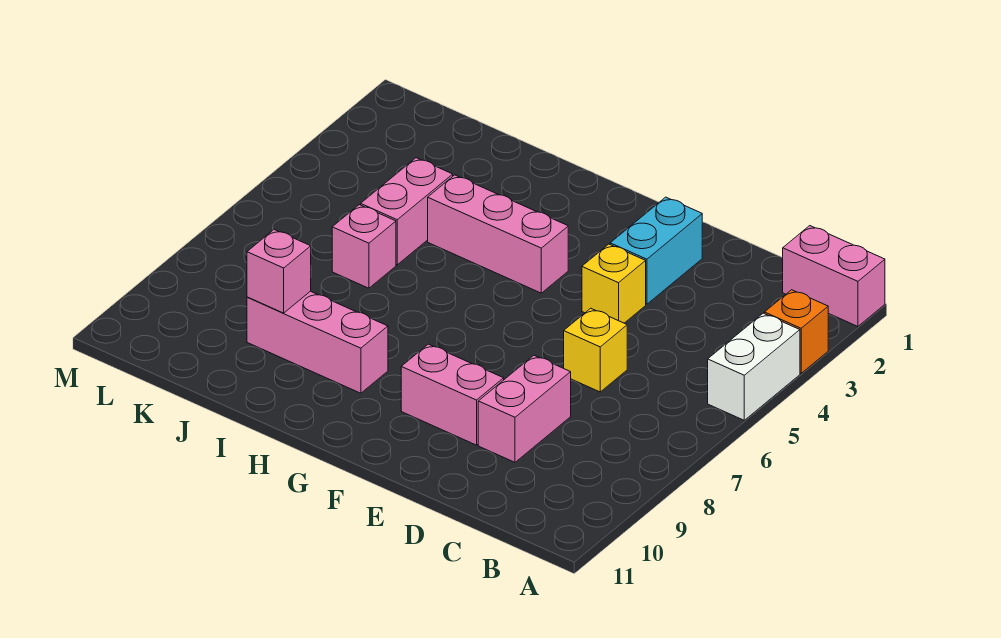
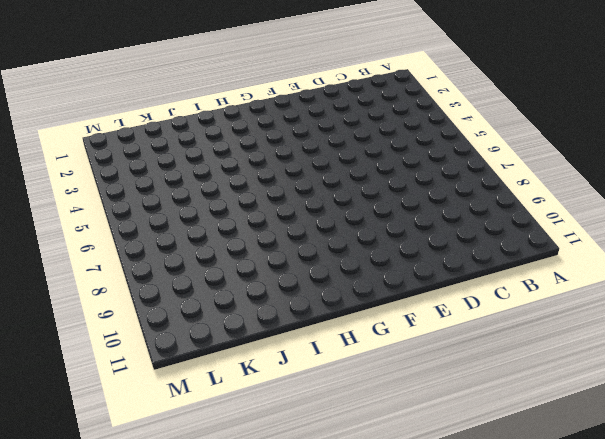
none -> pink 1x2 brick [783,226,885,326]
none -> orange 1x1 brick [764,290,828,373]
none -> white 1x2 brick [708,313,800,420]

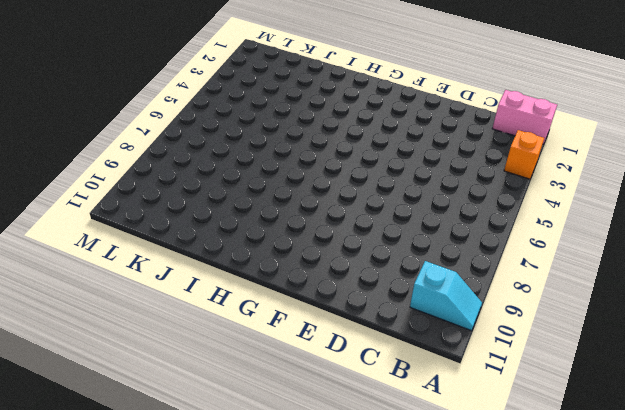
cyan 1x2 slope [410,261,482,331] -> none
none -> white 1x2 brick [708,313,800,420]
none -> yellow 1x1 brick [564,308,627,392]
none -> pink 1x2 brick [478,355,571,462]

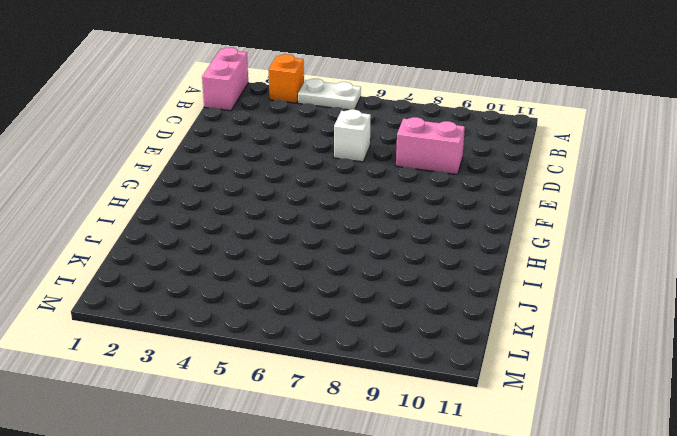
white 1x2 plate [298,79,361,110] -> white 1x2 brick [708,313,800,420]
white 1x1 brick [334,109,371,162] -> yellow 1x1 brick [564,308,627,392]
none -> cyan 1x2 brick [610,197,702,304]
none -> yellow 1x1 brick [582,244,646,323]
none -> pink 1x2 brick [401,344,504,445]

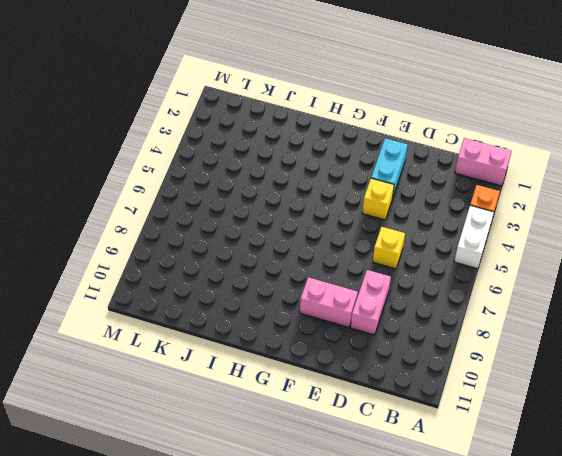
none -> pink 1x3 brick [428,175,568,293]
none -> pink 1x3 brick [247,291,388,393]
none -> pink 1x2 brick [361,158,453,265]

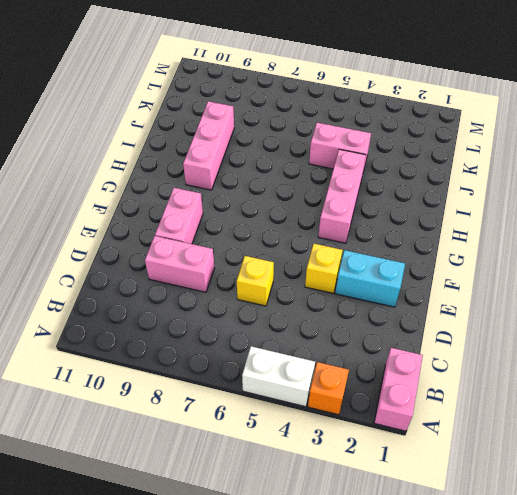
none -> pink 1x1 brick [332,205,396,288]
none -> pink 1x1 brick [247,230,311,313]

